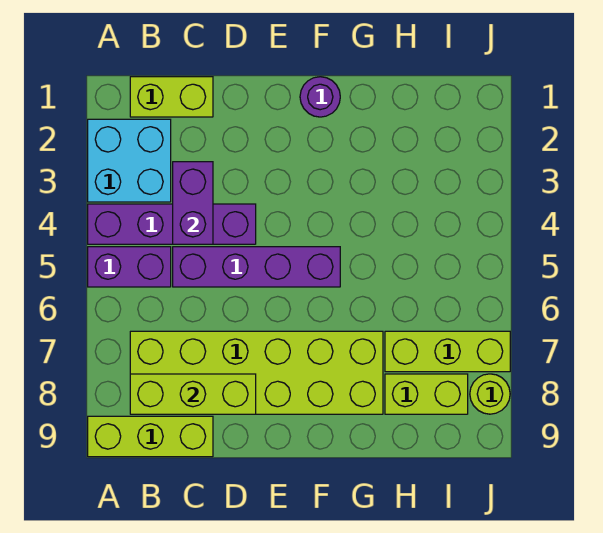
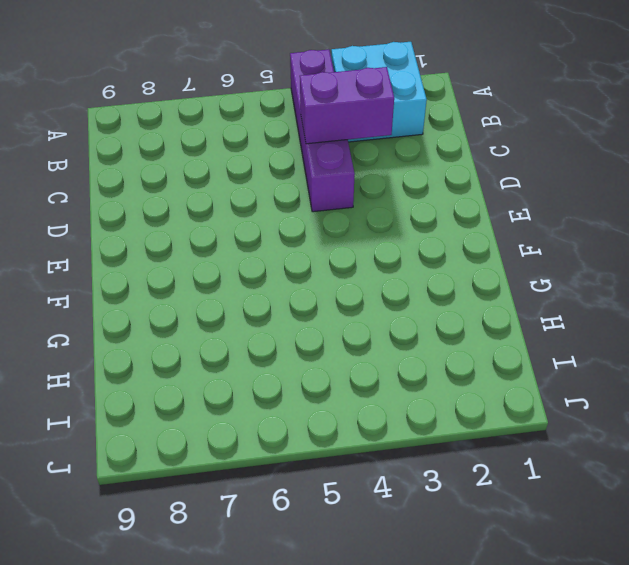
none -> purple 1x2 brick [88,247,171,287]
none -> lime 1x3 brick [88,416,213,457]
none -> lime 1x2 brick [130,77,213,117]

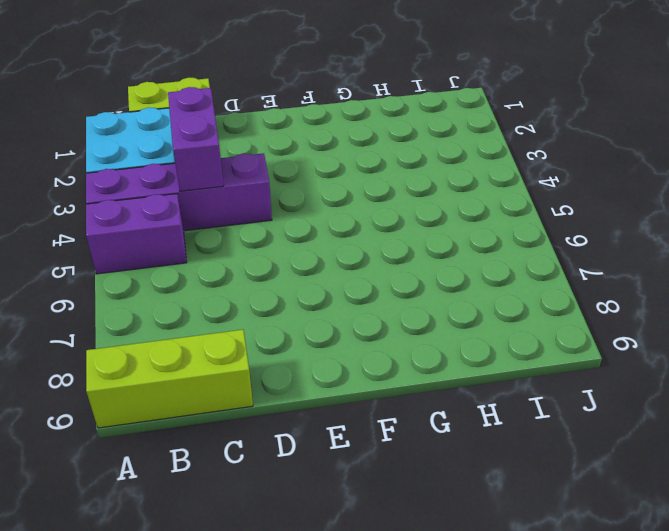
none -> lime 2x6 brick [130,331,383,414]
none -> purple 1x4 brick [173,247,340,287]
none -> purple 1x1 round brick [300,77,340,117]

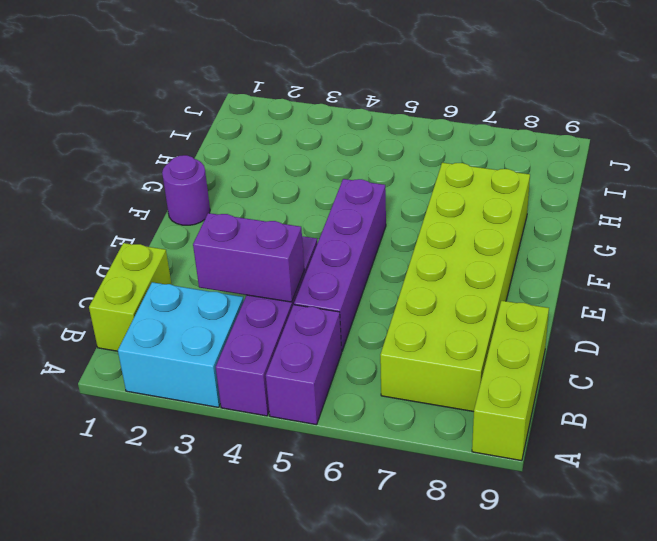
none -> lime 1x3 brick [385,331,510,372]
none -> lime 1x2 brick [385,374,468,414]
none -> lime 1x1 round brick [470,374,510,414]

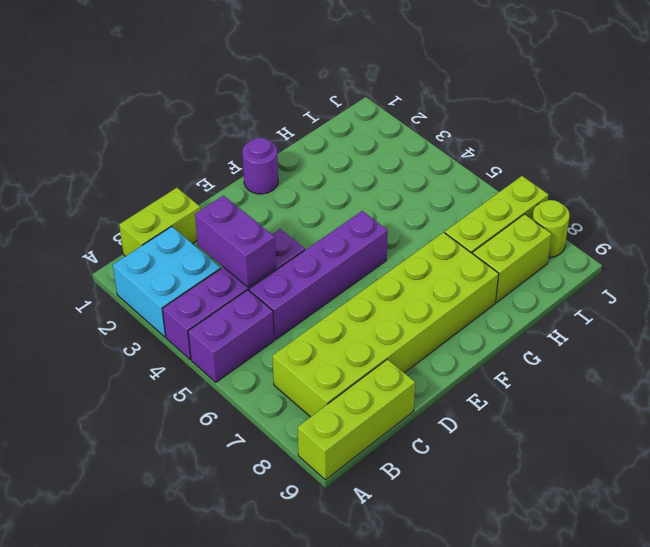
none -> lime 1x3 brick [130,374,256,414]

